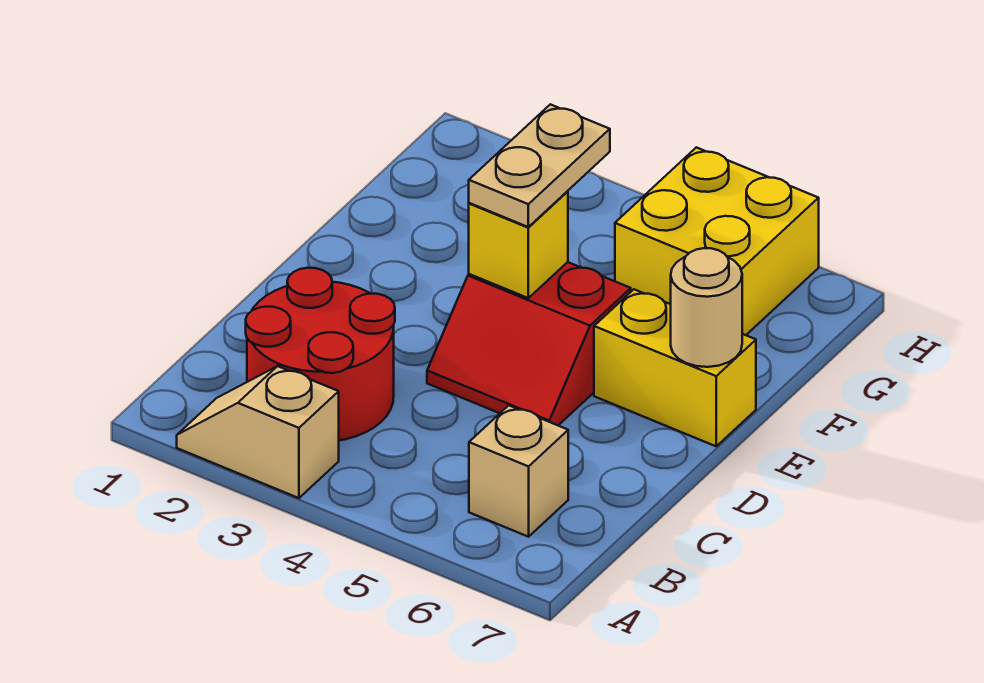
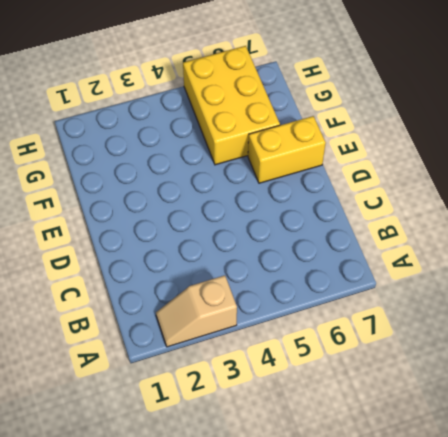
yellow 2x3 brick [183,46,280,165] -> yellow 2x2 brick [615,147,819,335]
none -> red 2x2 round brick [246,268,395,440]
none -> tan 1x1 brick [469,405,568,537]

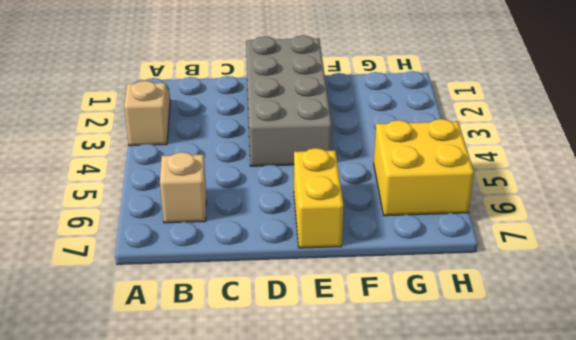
grey 2x4 brick [246,35,332,166] -> red 2x2 slope [427,262,631,425]
none -> red 2x2 round brick [246,268,395,440]
none -> yellow 1x1 brick [469,191,568,298]

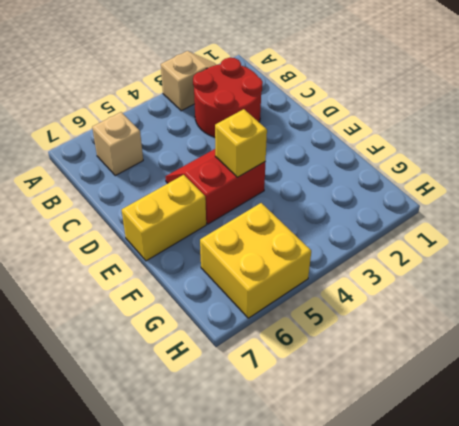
none -> tan 1x1 round brick [671,248,742,367]
none -> tan 1x2 plate [469,104,610,227]

